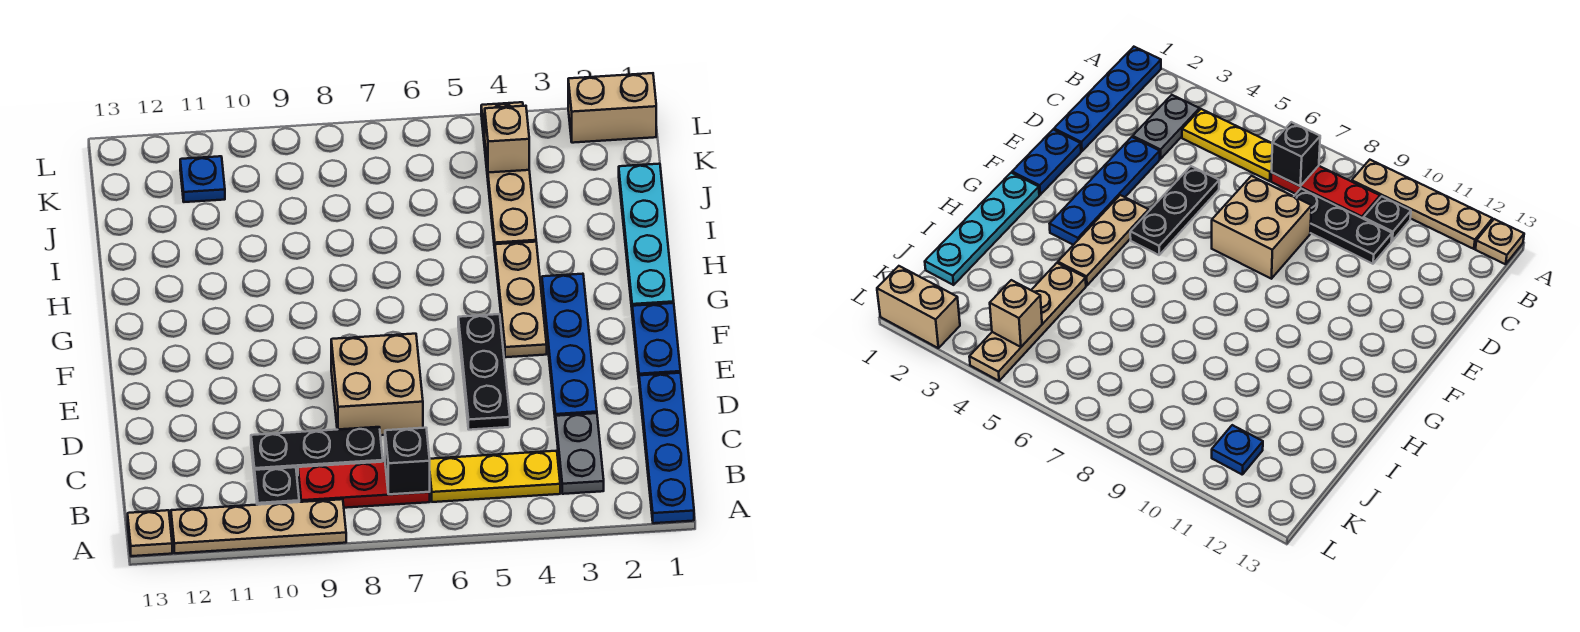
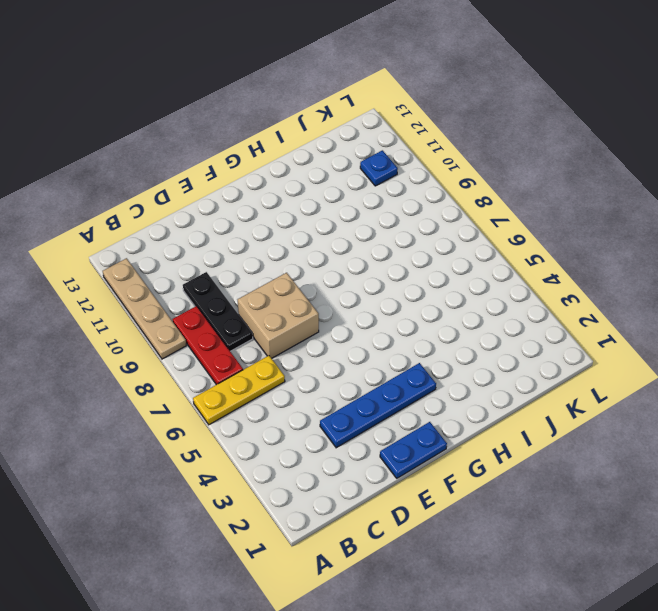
yellow 1x3 plate [193,356,285,425] -> yellow 1x3 plate turned to [430,451,560,502]
none -> blue 1x4 plate [639,373,694,523]
none -> tan 1x1 plate [128,510,172,556]
none -> grey 1x2 plate [556,413,604,494]

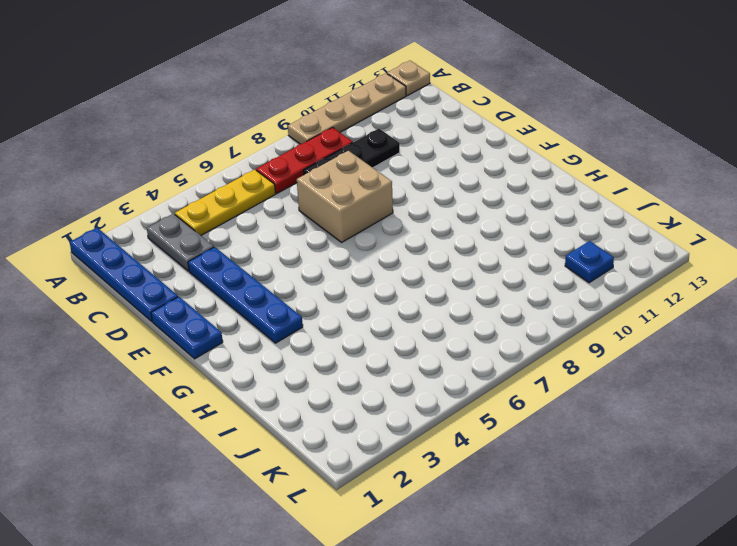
none -> black 1x1 plate [255,467,299,505]
none -> black 1x3 plate [458,314,510,430]
none -> tan 1x3 plate [495,242,547,357]

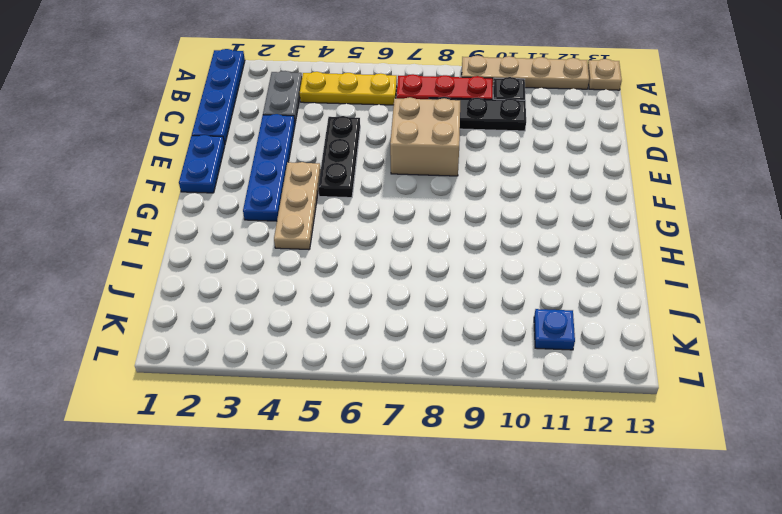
none -> cyan 1x4 plate [619,164,674,307]
none -> tan 1x4 plate [481,102,536,249]
none -> tan 1x2 brick [568,73,656,143]

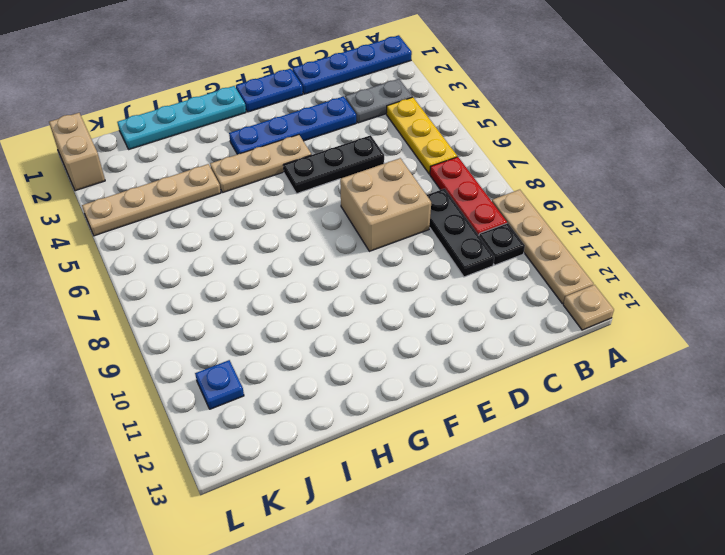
none -> black 1x1 brick [385,428,430,494]
none -> tan 1x1 brick [485,106,529,173]

